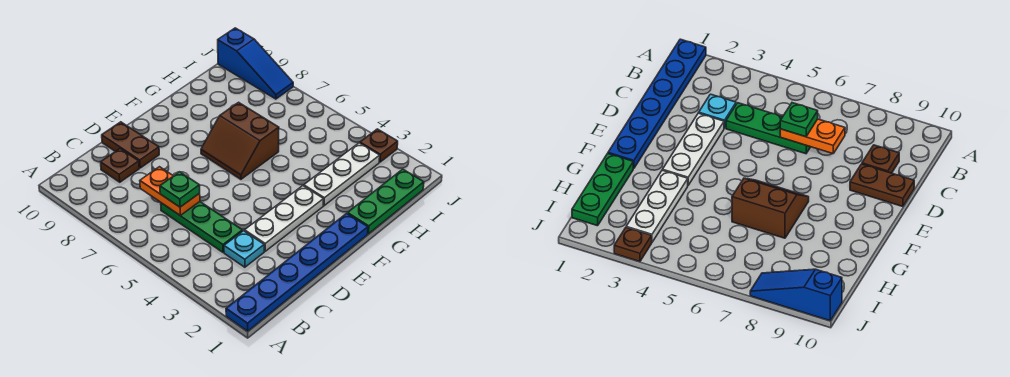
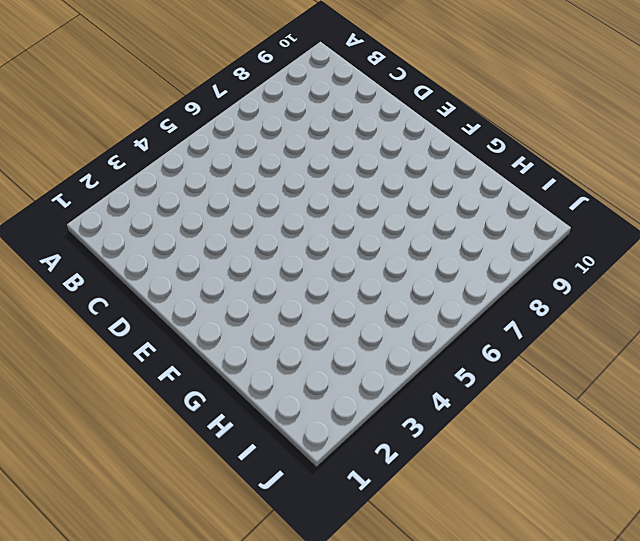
none -> blue 1x6 plate [226,213,368,331]
none -> cyan 1x1 plate [224,231,264,267]
none -> green 1x3 plate [161,202,243,253]

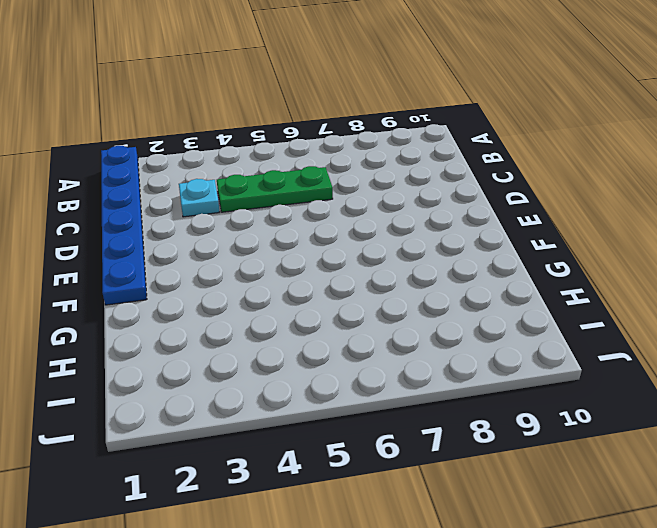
none -> brown 1x1 plate [101,149,139,182]
none -> white 1x3 plate [245,186,324,251]
none -> brown 1x2 plate [102,122,159,168]

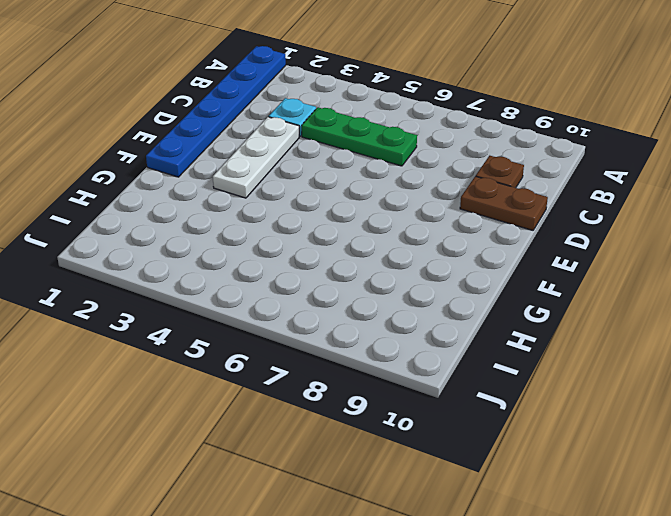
none -> brown 2x2 slope [201,102,279,179]
none -> green 1x3 plate [348,169,424,234]
none -> white 1x3 plate [304,143,380,206]

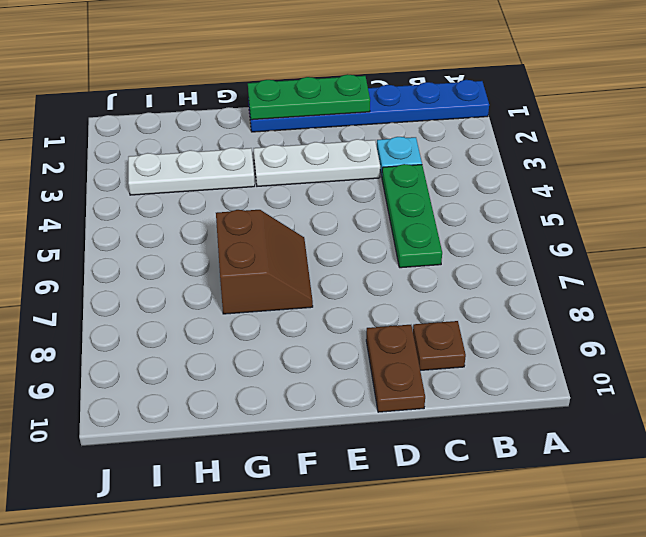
green 1x3 plate [248,74,370,120] -> green 1x3 plate moved to [348,169,424,234]
none -> brown 1x1 plate [360,129,398,162]
none -> blue 1x3 slope [218,28,293,99]
none -> orange 1x2 plate [140,167,200,215]

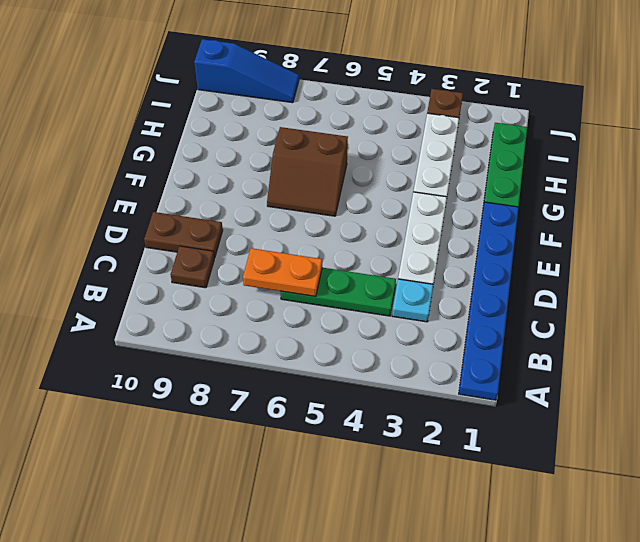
none -> green 1x1 plate [160,172,200,207]

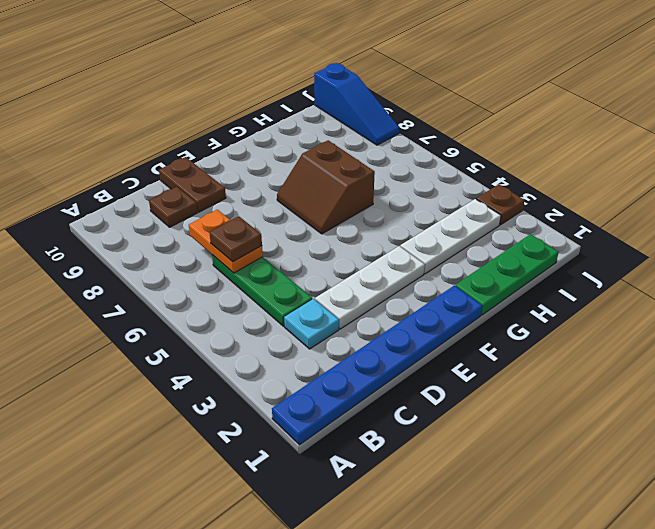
brown 1x1 plate [209,216,262,262] -> green 1x1 plate [160,172,200,207]

